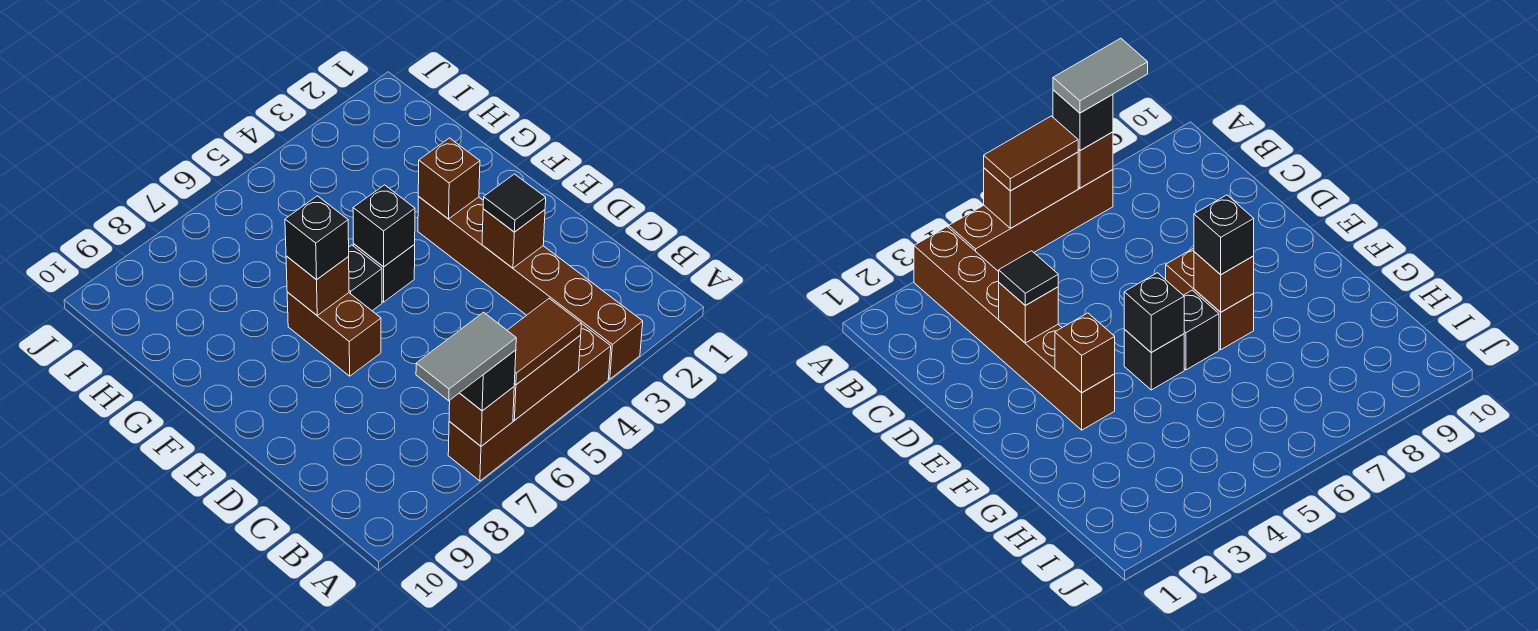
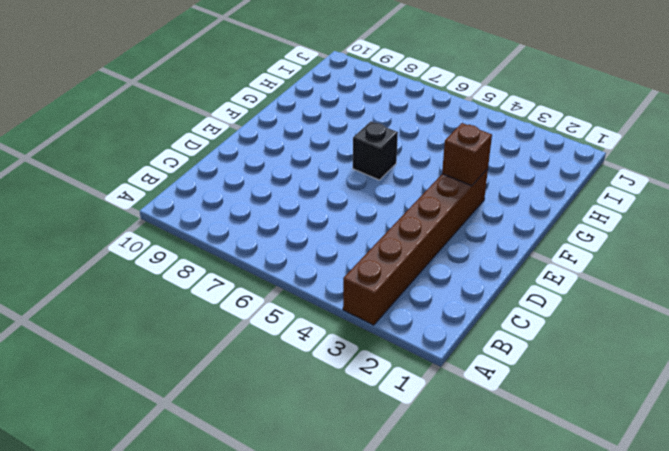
none -> brown 1x4 brick [448,324,611,481]
none -> brown 1x2 brick [287,292,381,376]
none -> black 1x1 brick [354,244,415,302]

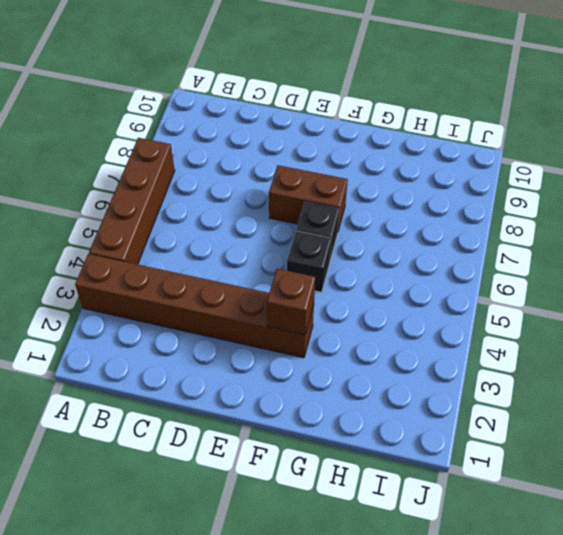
none -> brown 1x2 brick [513,335,581,420]
none -> brown 1x1 brick [449,387,514,446]
none -> brown 1x1 brick [482,209,545,268]

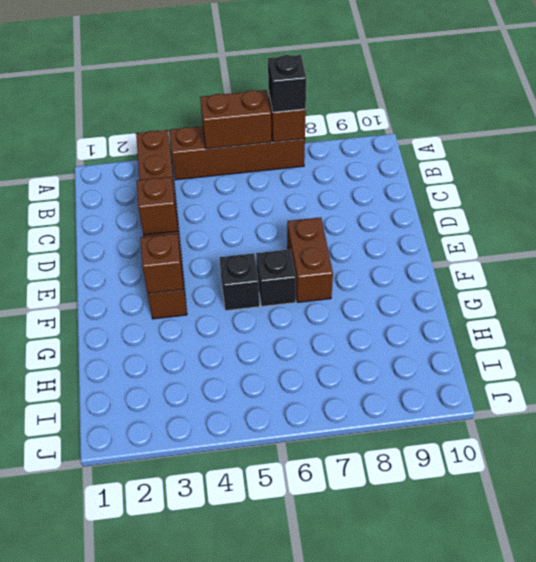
none -> black 1x1 brick [353,185,415,267]
none -> brown 1x1 brick [286,256,349,315]
none -> brown 1x2 tile [507,299,582,385]

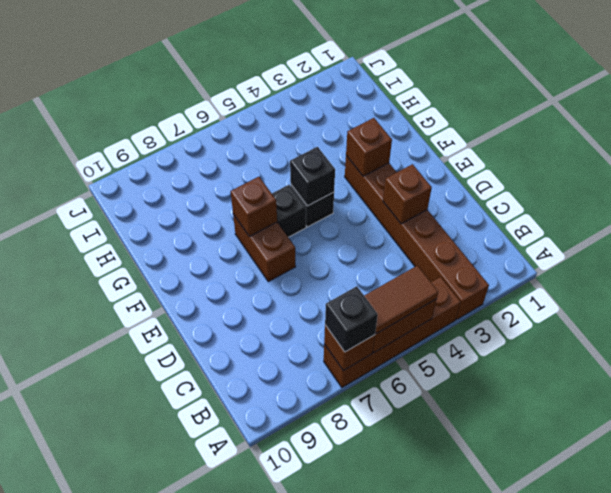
none -> black 1x1 tile [483,174,546,232]
none -> black 1x1 brick [285,196,349,280]
none -> grey 1x2 tile [416,312,516,401]

